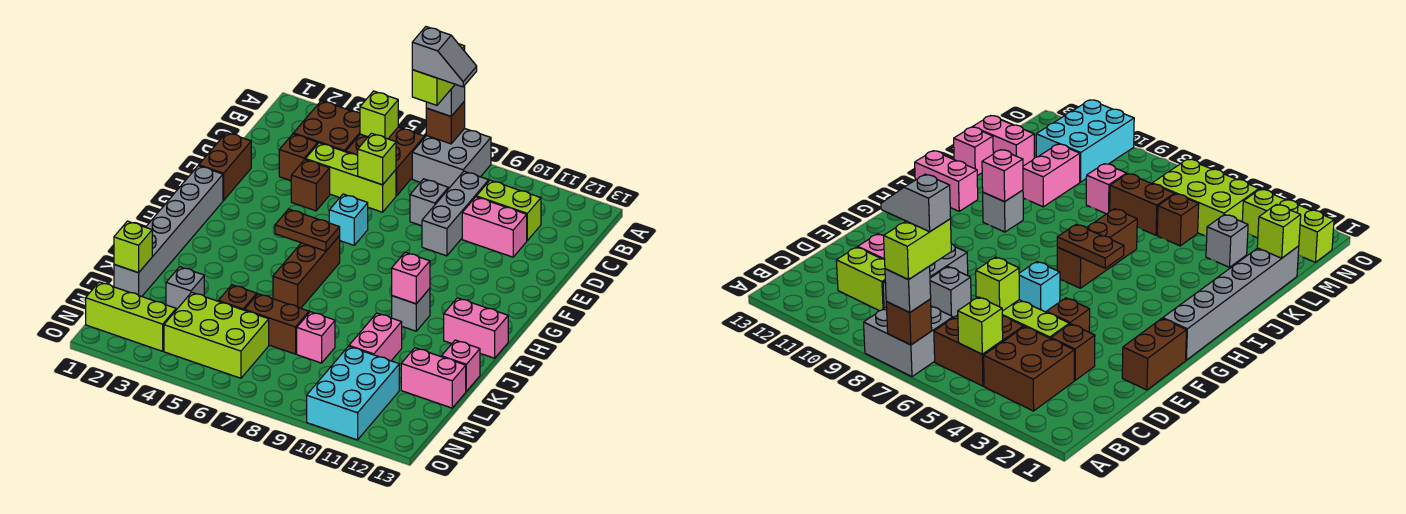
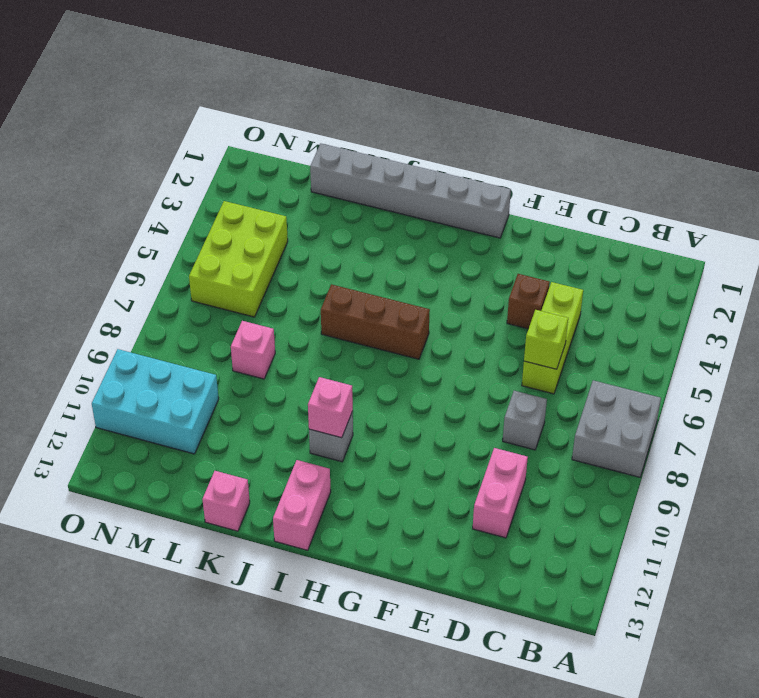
none -> brown 2x2 brick [294,101,360,152]
none -> brown 2x2 brick [346,127,424,196]
none -> grey 1x3 brick [422,171,489,256]
none -> lime 1x2 brick [476,180,541,240]

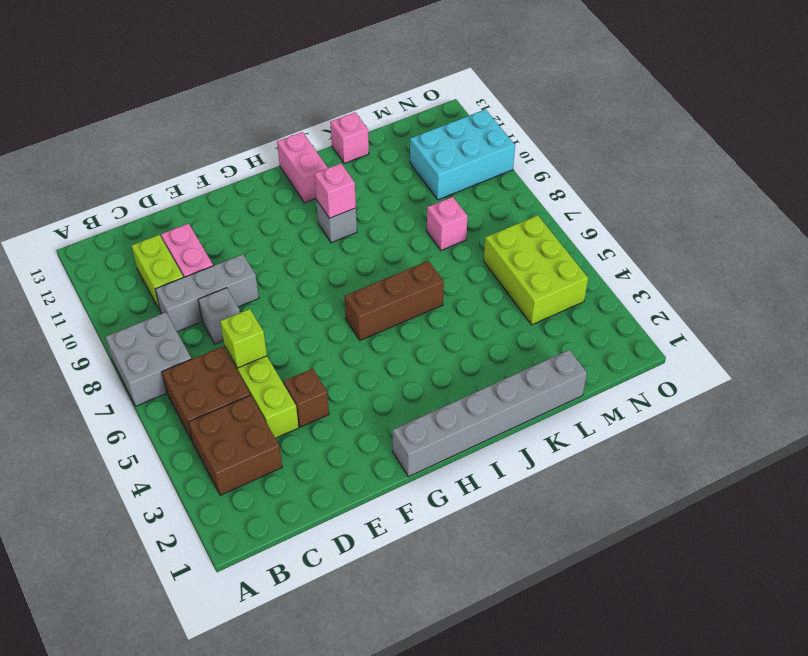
none -> brown 1x1 brick [279,134,318,181]
none -> brown 1x2 brick [199,132,251,200]
none -> cyan 1x1 brick [329,194,368,245]
none -> pink 1x2 brick [349,313,402,361]

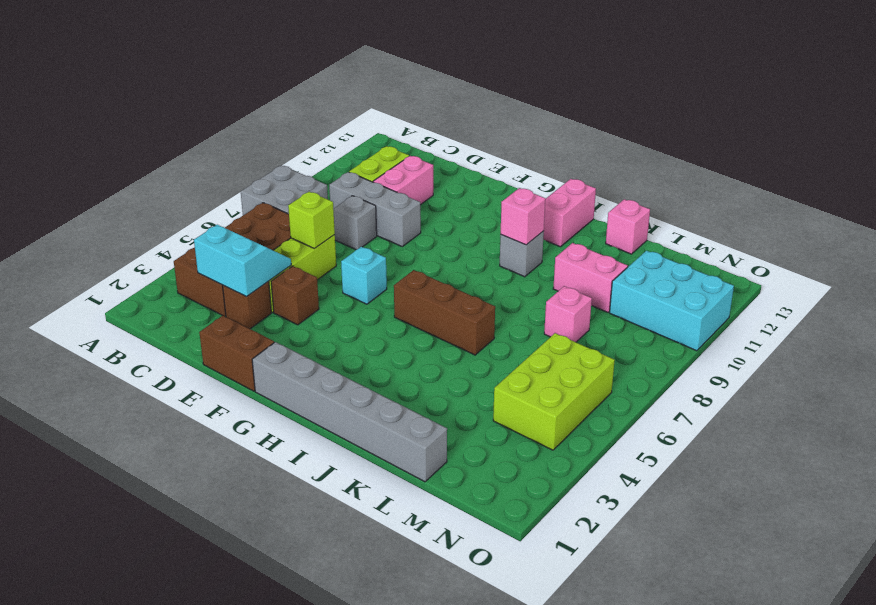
cyan 2x2 slope [194,225,291,297] -> none
none -> grey 1x1 brick [166,267,204,310]
none -> brown 1x1 brick [218,285,257,310]
none -> brown 1x2 brick [245,294,309,354]
none -> pink 1x2 brick [401,348,466,408]

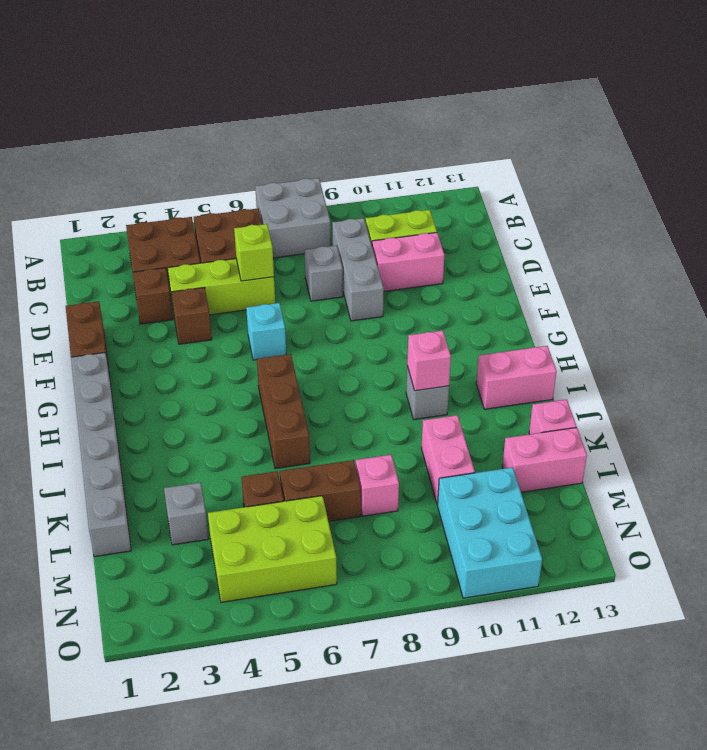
none -> lime 1x3 brick [86,282,176,351]
none -> brown 1x1 brick [426,101,465,144]
none -> lime 1x1 brick [360,91,398,139]
none -> brown 1x2 plate [275,209,340,251]

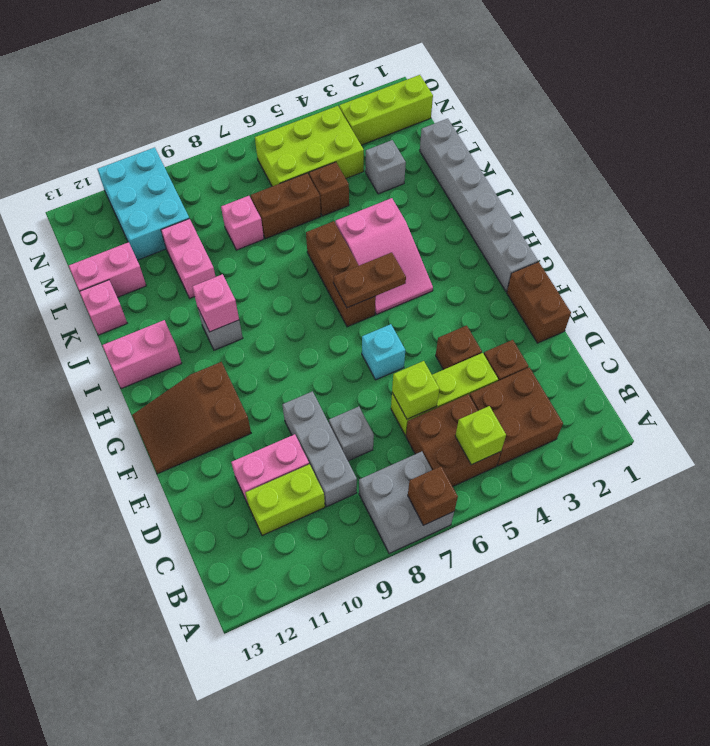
brown 2x3 slope [132,362,251,474] -> none
pink 2x3 slope [335,198,433,314] -> none
none -> lime 1x1 brick [114,221,152,273]
none -> grey 1x1 brick [426,84,465,116]
none -> lime 1x2 brick [412,44,465,105]
none -> grey 1x2 slope [412,27,477,87]

